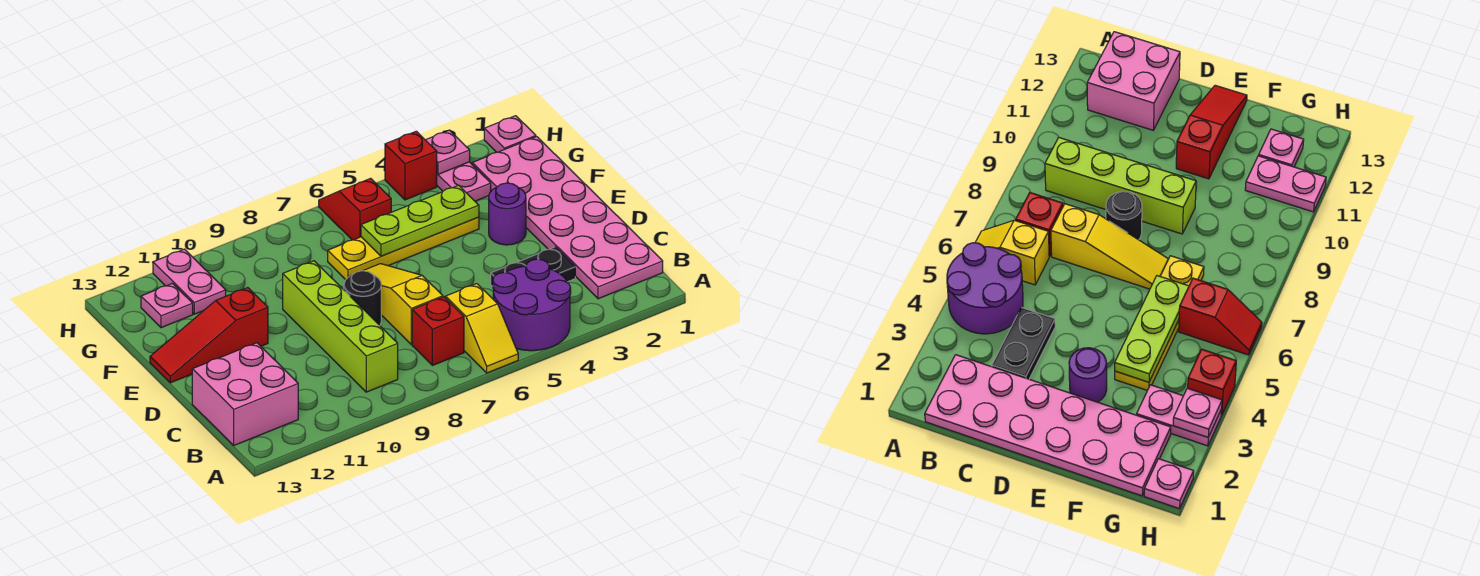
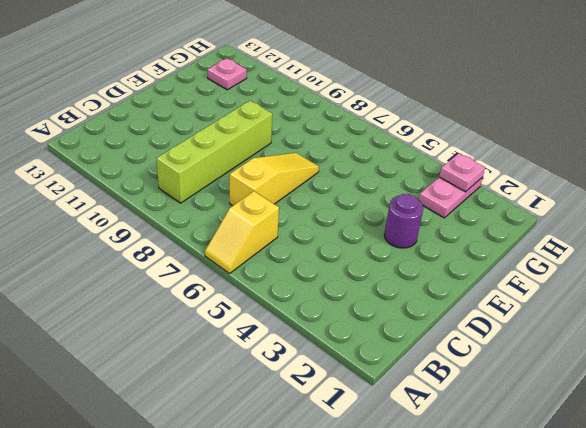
none -> purple 2x2 round brick [493,259,571,351]
none -> pink 2x6 plate [472,137,663,299]
none -> red 1x1 brick [412,297,464,365]

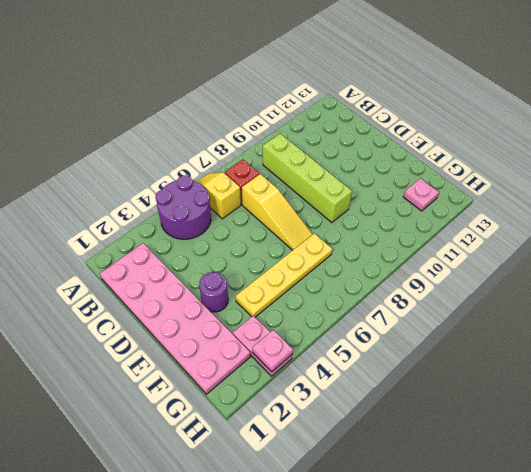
none -> pink 2x2 brick [192,343,298,445]
none -> black 1x2 plate [491,247,575,287]
none -> black 1x1 round brick [344,271,381,325]

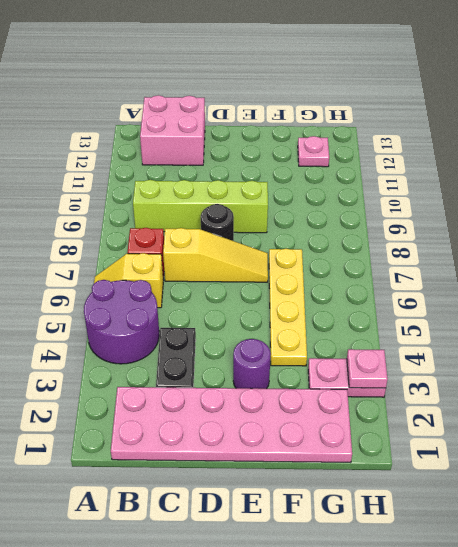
none -> red 1x3 slope [150,288,268,383]
none -> red 1x2 slope [319,178,391,240]
none -> pink 1x2 plate [153,249,226,314]

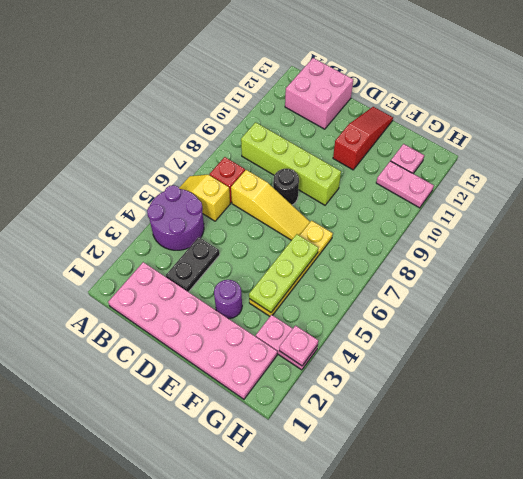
none -> red 1x2 slope [319,178,391,240]
none -> pink 1x1 plate [484,116,536,152]
none -> red 1x1 brick [385,131,437,200]

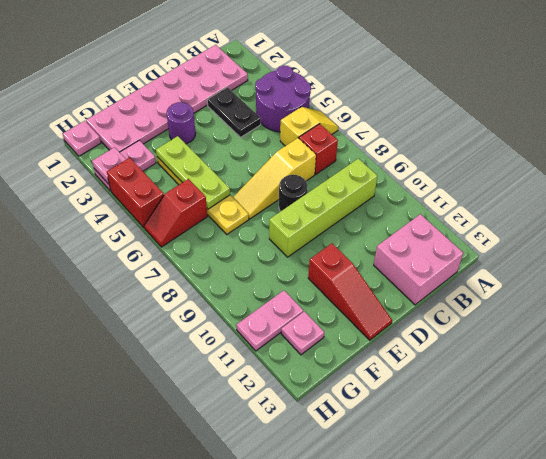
red 1x2 brick [107,158,164,228] -> red 1x1 brick [385,131,437,200]

